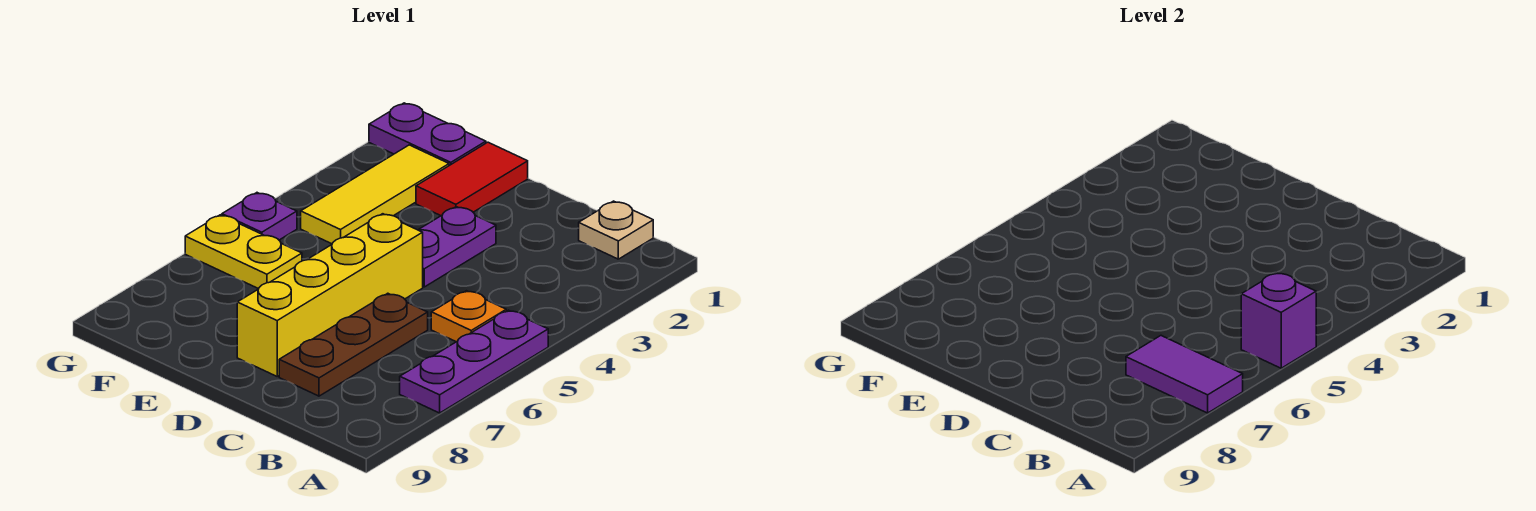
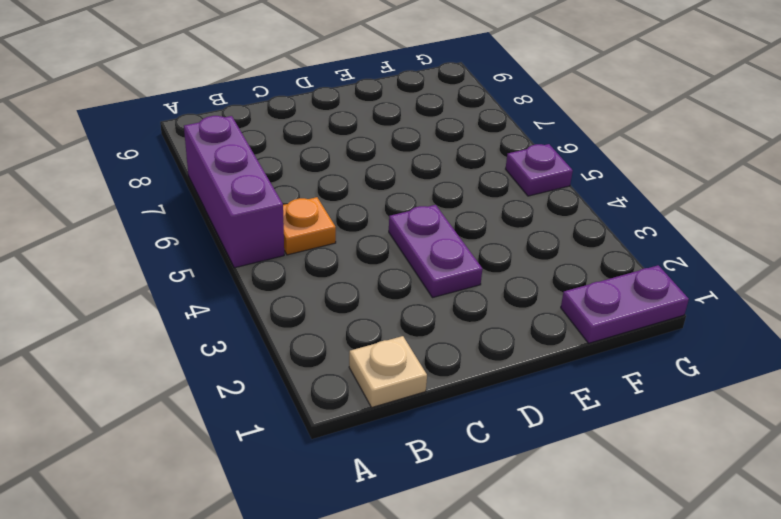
purple 1x3 brick [184,116,284,268] -> purple 1x3 plate [400,310,548,413]
none -> brown 1x3 plate [279,293,428,396]
none -> yellow 1x4 brick [237,214,423,376]
none -> red 1x2 tile [416,142,528,216]

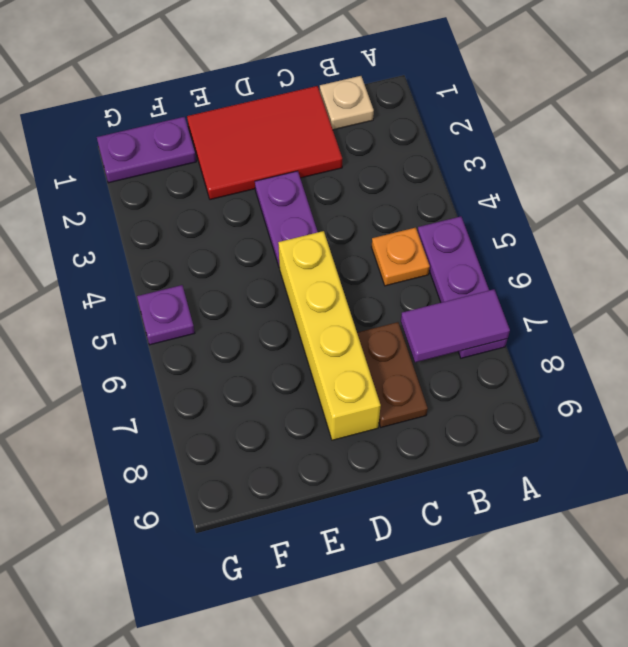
red 2x3 tile [187,86,342,200] -> red 1x2 tile [416,142,528,216]
brown 1x2 plate [357,322,428,427] -> brown 1x3 plate [279,293,428,396]
none -> yellow 1x3 tile [301,145,449,244]
none -> yellow 1x2 plate [185,215,302,289]
none -> purple 1x1 brick [1241,273,1316,368]

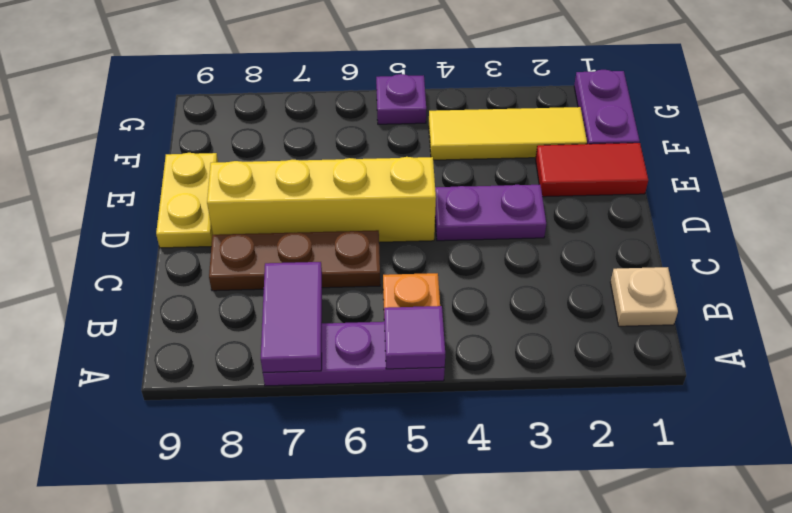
purple 1x1 tile [384,306,445,369] -> purple 1x1 brick [1241,273,1316,368]
yellow 1x2 plate [156,153,218,248] -> yellow 1x2 plate moved to [185,215,302,289]

